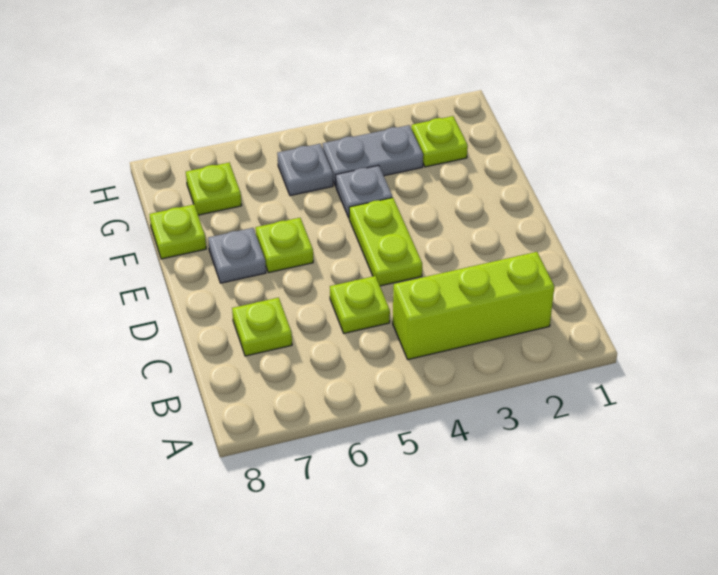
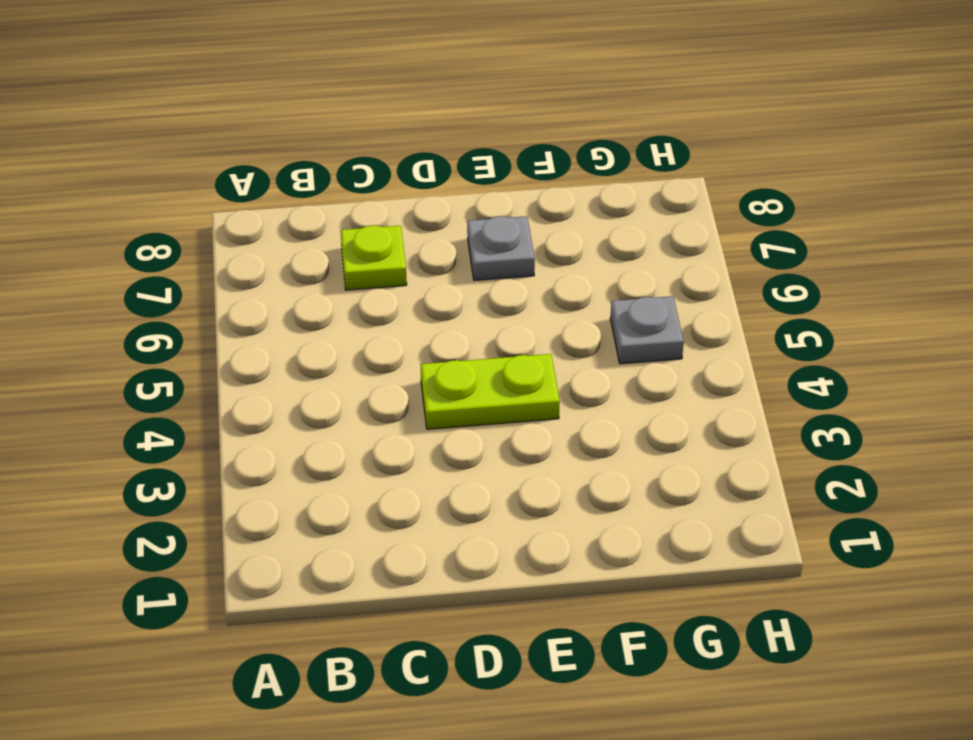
none -> lime 1x3 brick [393,252,554,360]
none -> lime 1x1 plate [330,276,390,333]
none -> lime 1x1 plate [256,218,313,273]

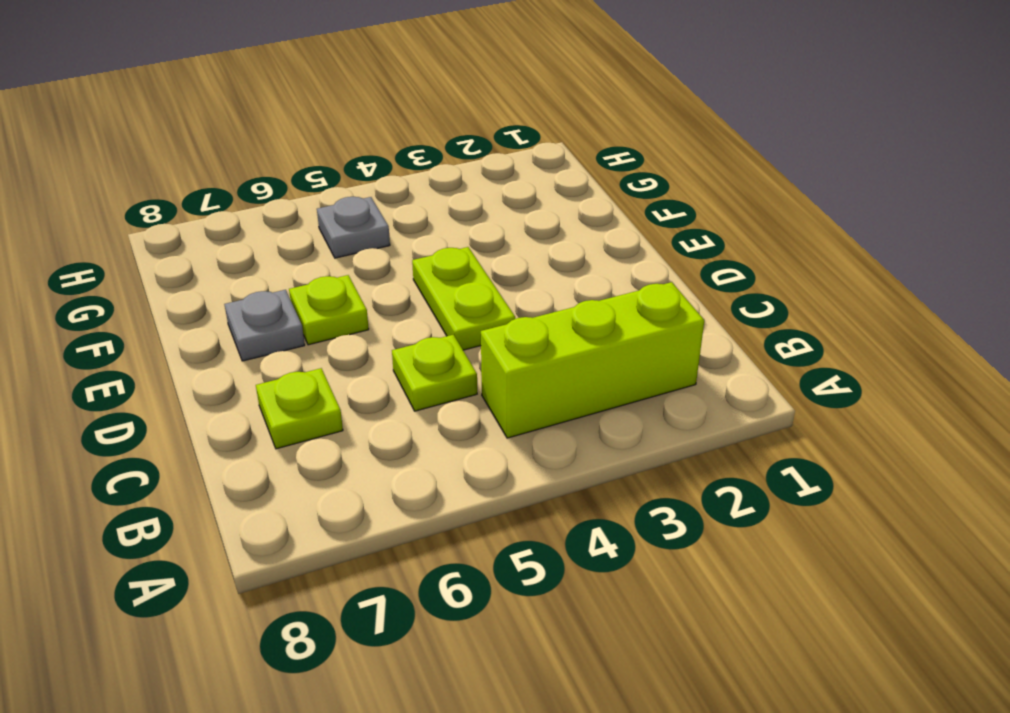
none -> grey 1x1 plate [336,165,392,218]
none -> lime 1x1 plate [149,205,206,259]
none -> lime 1x1 plate [411,116,468,167]

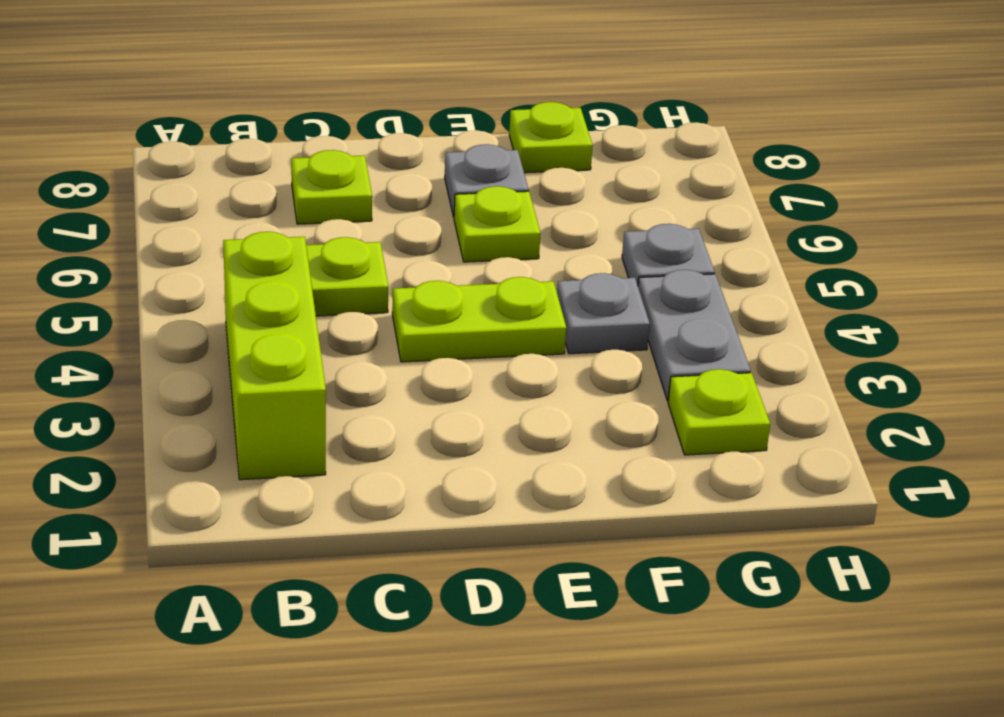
none -> lime 1x1 plate [186,163,242,215]

